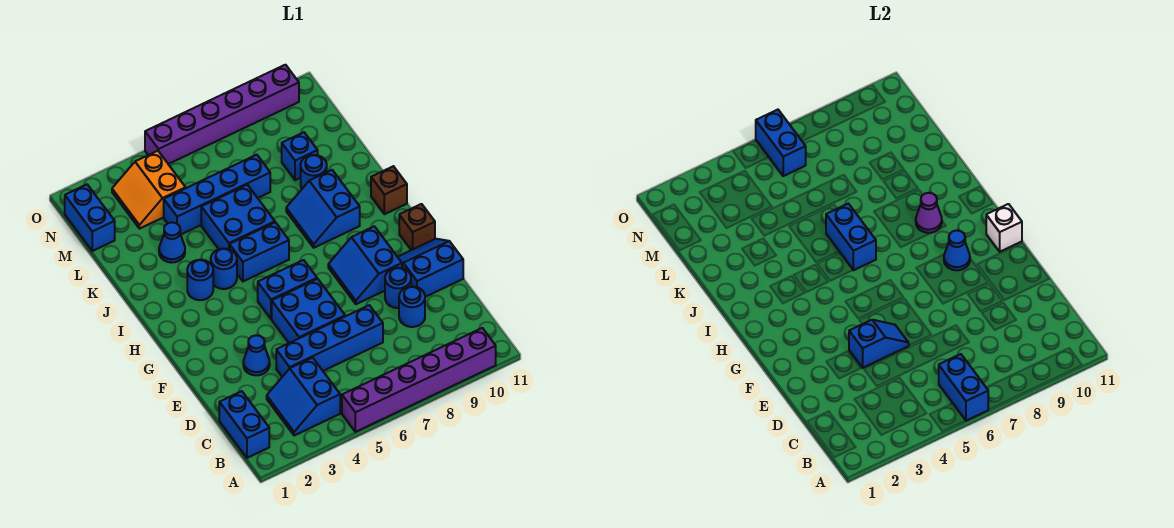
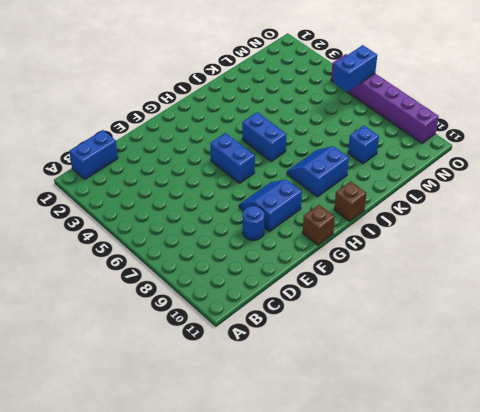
none -> purple 1x6 brick [342,328,496,432]
none -> blue 2x2 slope [267,358,340,436]
none -> blue 1x4 brick [276,305,383,377]
none -> blue 1x1 round brick [399,287,425,327]

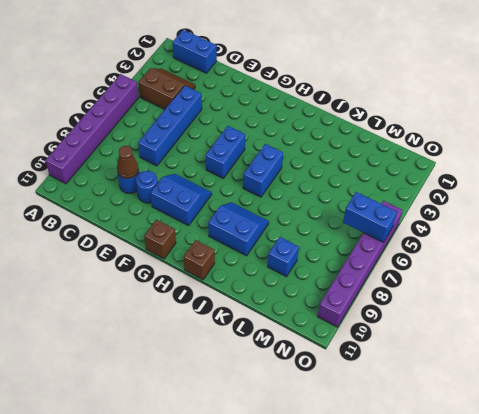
brown 2x2 slope [139,68,195,109] -> blue 2x2 slope [267,358,340,436]
brown 1x1 cone [117,146,139,179] -> none
none -> blue 1x1 cone [243,335,270,375]
none -> blue 2x2 brick [272,279,345,343]
none -> blue 2x2 slope [398,239,463,297]
none -> blue 1x1 round brick [187,260,213,300]

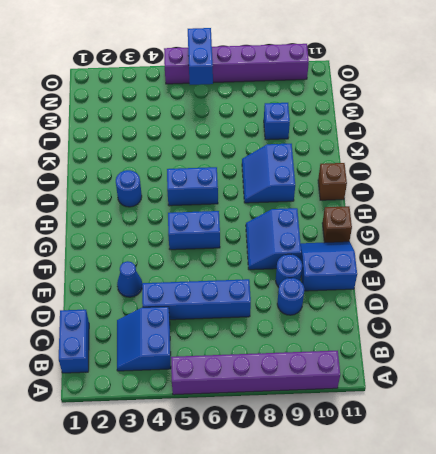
none -> blue 2x2 brick [272,279,345,343]
none -> blue 1x1 round brick [211,249,237,289]
none -> blue 2x2 brick [201,185,275,249]
none -> blue 1x1 cone [159,222,185,263]

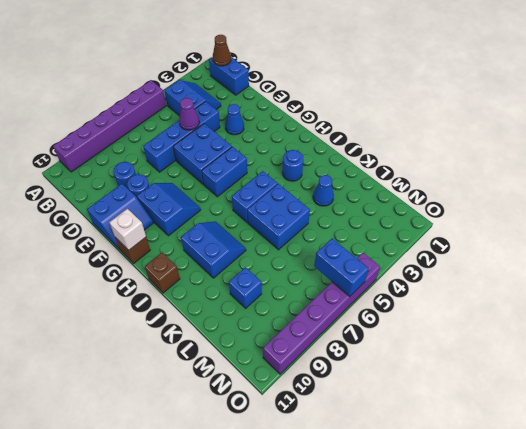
brown 1x1 cone [213,35,231,66] -> none
purple 1x1 cone [179,98,199,130] -> purple 1x1 cone moved to [916,193,942,233]
none -> blue 1x1 round brick [211,249,237,289]
none -> blue 1x1 round brick [301,155,327,189]
none -> blue 1x4 brick [164,155,270,234]
none -> blue 1x2 brick [65,185,115,251]

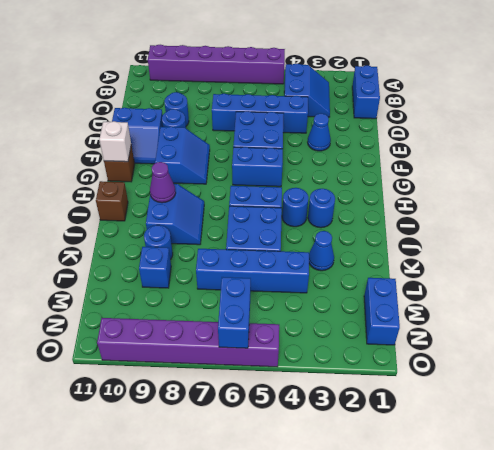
none -> orange 2x2 slope [112,151,186,229]
none -> blue 1x2 brick [939,354,988,421]
none -> blue 1x2 slope [849,320,909,368]
none -> blue 1x1 cone [944,230,970,270]

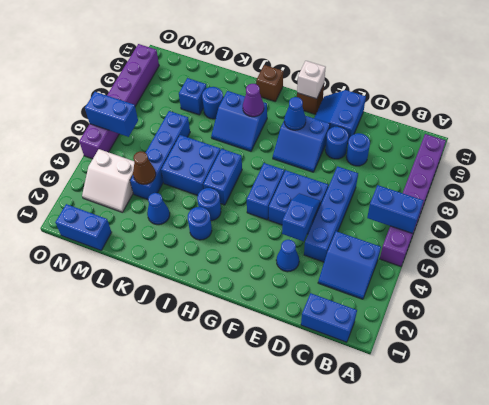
brown 1x1 cone [133,151,156,185] -> none
white 2x2 slope [82,149,134,212] -> orange 2x2 slope [112,151,186,229]
none -> blue 1x2 brick [826,204,876,270]

